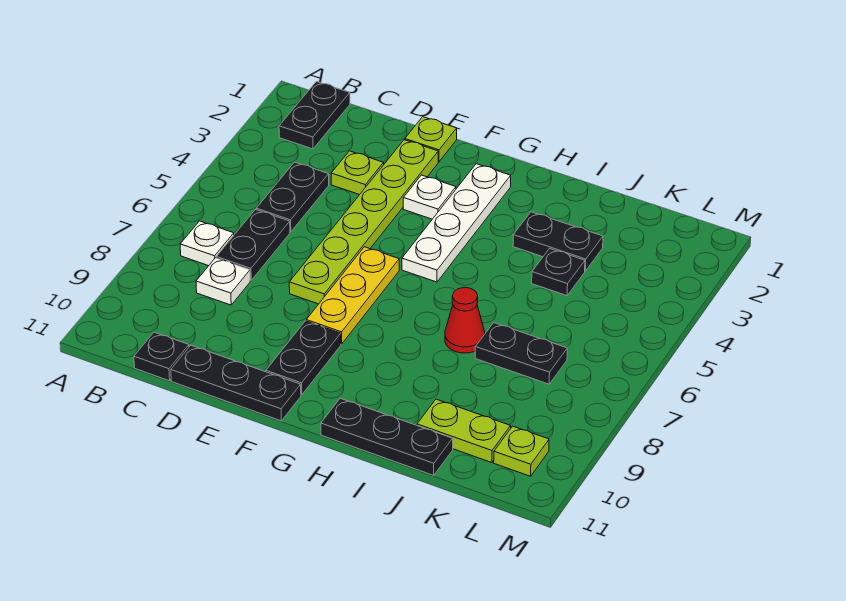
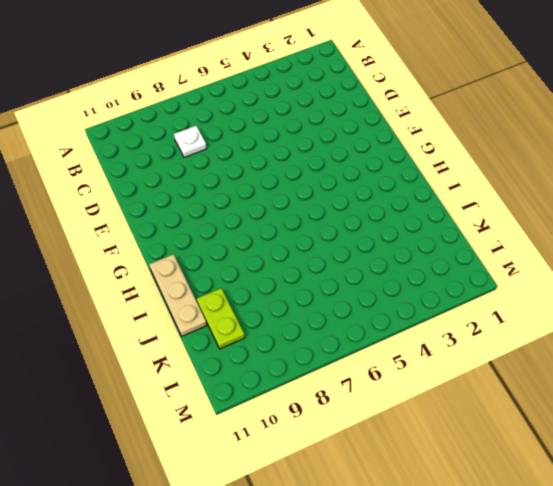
tan 1x3 plate [149,254,207,336] -> black 1x3 plate [321,398,453,475]
none -> black 1x2 plate [279,82,350,149]
none -> white 1x1 plate [180,221,234,266]
none -> black 1x2 plate [256,162,329,232]

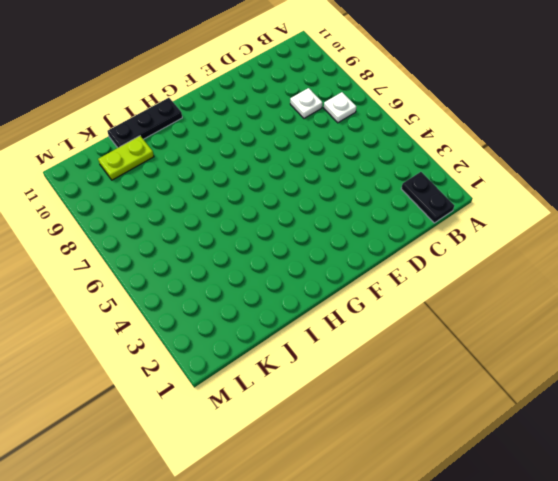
none -> black 1x2 plate [256,162,329,232]
none -> black 1x2 plate [216,210,290,280]
none -> black 1x1 plate [134,332,189,381]

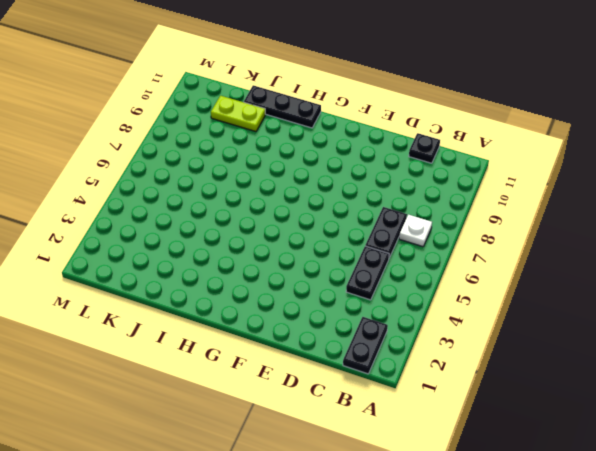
none -> white 1x1 plate [196,258,250,305]
none -> lime 1x1 plate [331,151,384,195]
none -> black 1x3 plate [171,345,301,421]

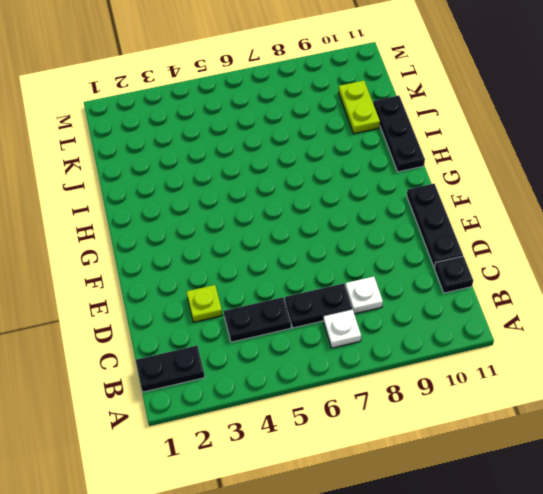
none -> lime 1x1 plate [405,117,457,162]
none -> lime 1x6 plate [289,140,438,304]
none -> white 1x1 plate [403,175,456,219]

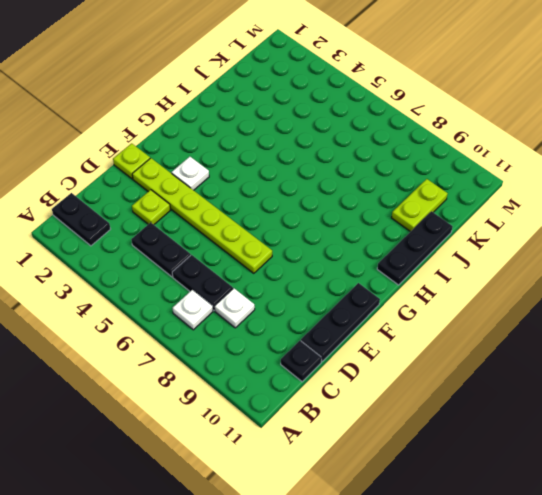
none -> yellow 1x3 plate [306,247,399,344]
none -> black 1x2 plate [266,321,341,395]
none -> white 1x4 plate [402,164,511,282]

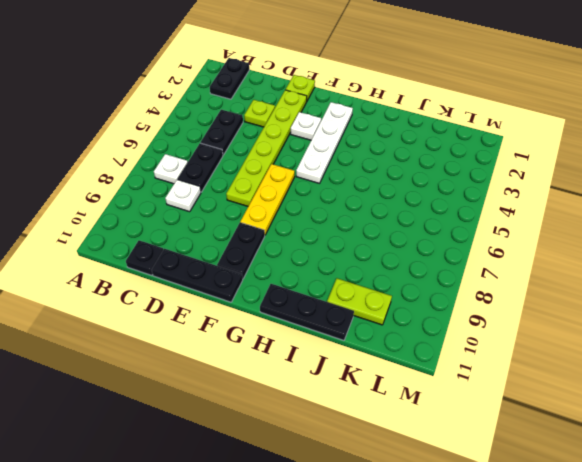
none -> black 1x2 plate [513,212,603,271]
none -> red 1x1 cone [445,287,485,353]
none -> black 1x1 plate [532,248,585,296]

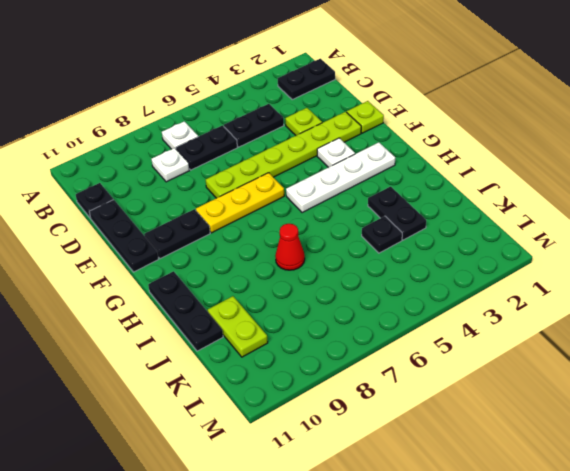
none -> black 1x2 plate [475,323,567,384]
none -> lime 1x1 plate [494,426,549,476]

